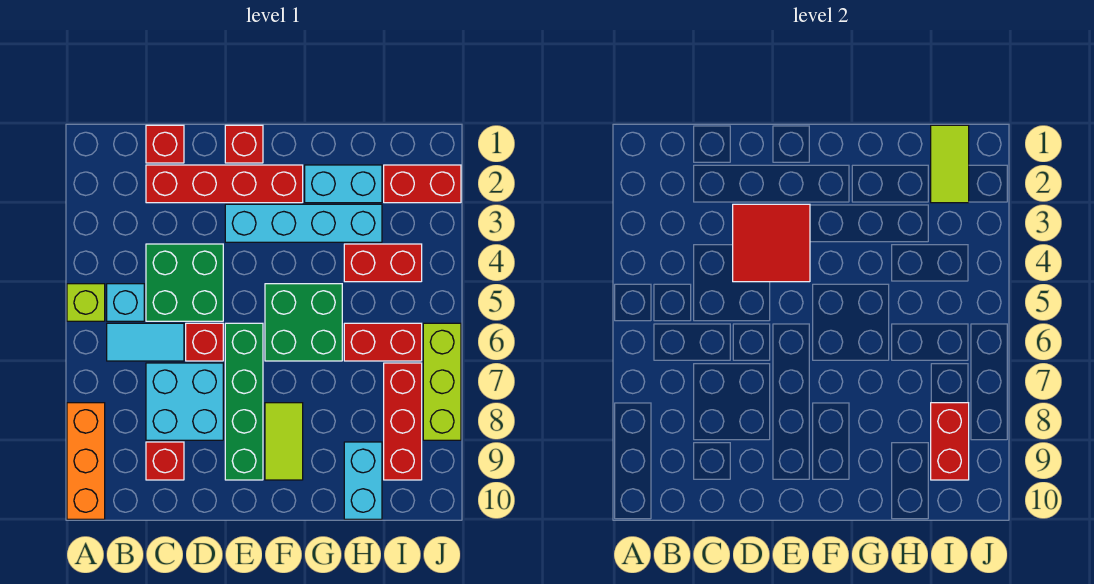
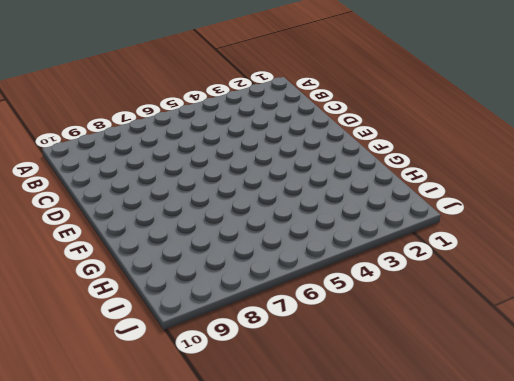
none -> lime 1x1 brick [67,284,105,321]
none -> orange 1x3 brick [67,403,105,519]
none -> cyan 1x1 brick [107,284,144,321]

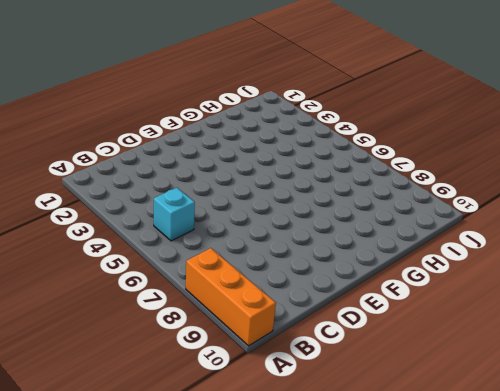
none -> lime 1x1 brick [67,284,105,321]
none -> cyan 1x2 tile [107,323,184,361]
none -> red 1x1 brick [146,125,184,163]

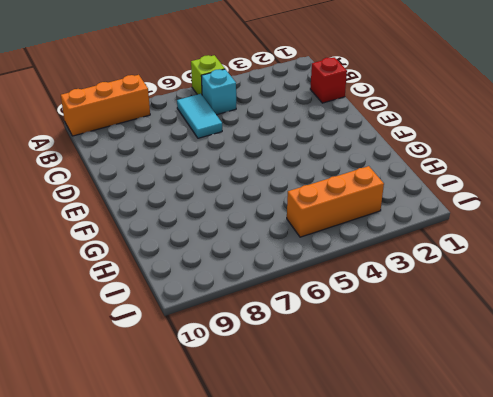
orange 1x3 brick [287,166,384,237] -> red 1x2 brick [344,244,422,282]
none -> red 1x4 brick [146,165,303,203]
none -> green 2x2 brick [146,244,223,321]
none -> cyan 2x2 brick [146,363,223,440]

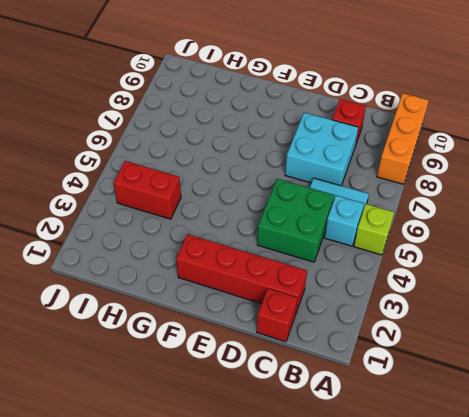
none -> red 1x1 brick [186,323,223,361]
none -> red 1x1 brick [225,125,263,163]
none -> cyan 1x4 brick [225,204,382,242]

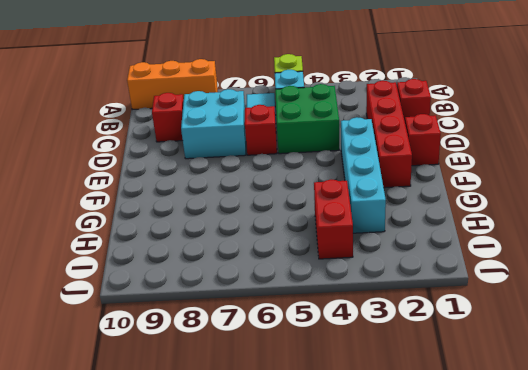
none -> green 1x4 brick [225,323,263,480]
none -> green 2x2 brick [265,284,342,361]
none -> lime 1x2 tile [265,403,303,480]

